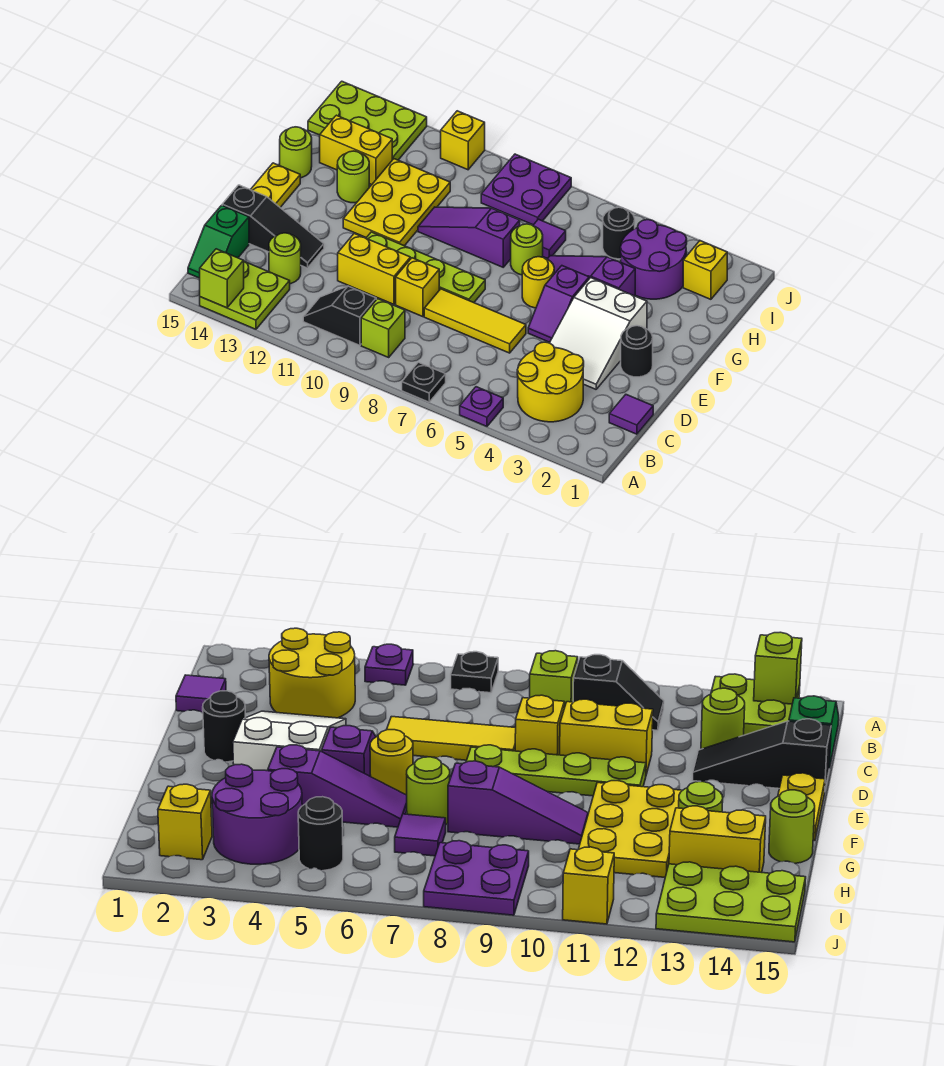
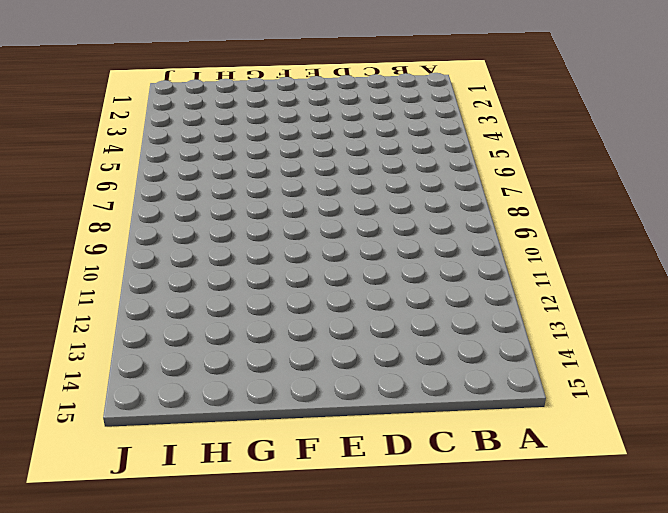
none -> purple 1x1 plate [460,387,503,426]
none -> black 1x1 plate [402,362,446,402]
none -> lime 2x2 plate [200,262,290,329]
none -> yellow 2x2 round brick [517,342,584,422]

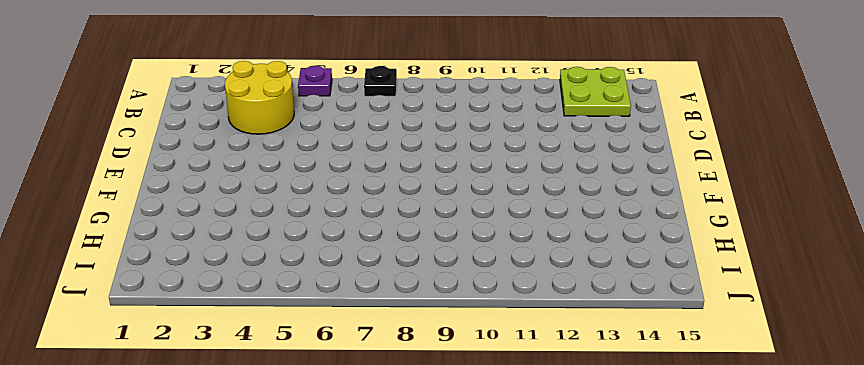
none -> lime 1x1 brick [361,299,405,357]
none -> black 1x2 slope [303,286,376,345]
none -> green 1x2 slope [188,205,249,278]
none -> purple 1x1 tile [609,395,653,434]

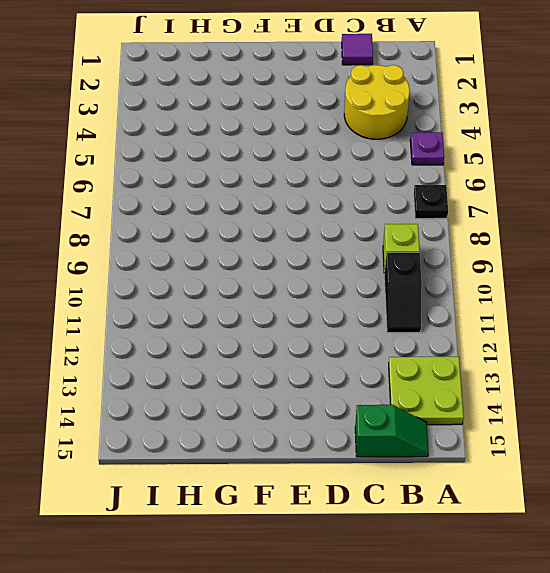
none -> lime 1x1 round brick [269,233,301,284]
none -> white 2x3 slope [550,278,647,389]
none -> yellow 1x3 tile [424,289,526,353]
none -> yellow 1x1 brick [396,258,439,317]

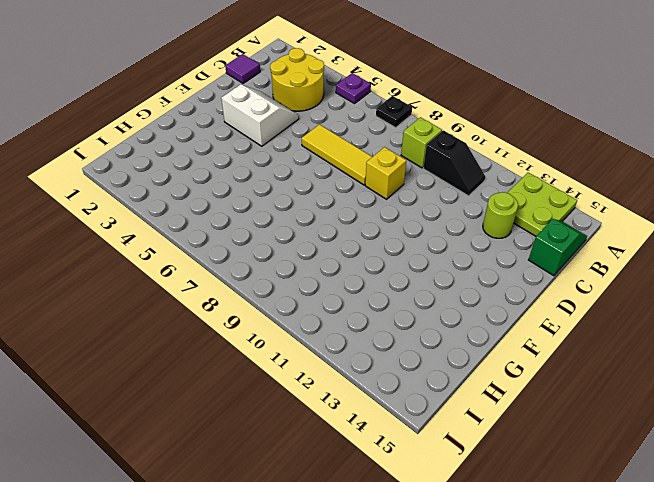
white 2x2 slope [221,84,299,146] -> white 2x3 slope [550,278,647,389]
none -> yellow 1x2 brick [338,234,410,304]
none -> black 1x3 slope [222,185,324,268]
none -> black 1x1 round brick [621,326,653,377]
none -> purple 1x2 slope [528,266,589,342]

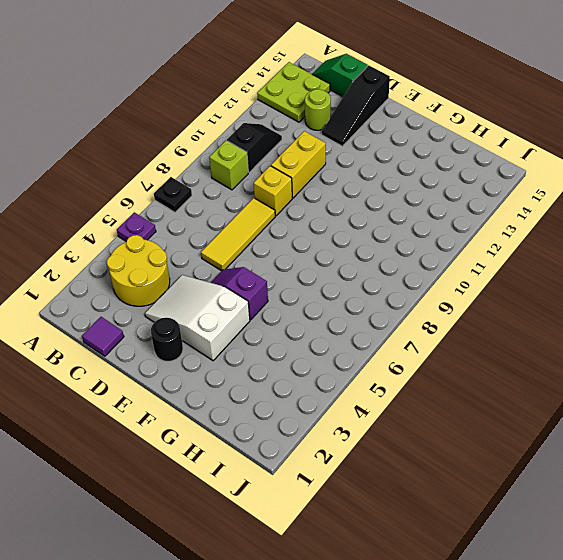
none -> lime 1x4 plate [366,232,485,303]
none -> yellow 1x2 plate [251,163,300,207]
none -> yellow 1x1 round brick [522,257,554,308]
none -> yellow 2x3 plate [343,159,450,246]

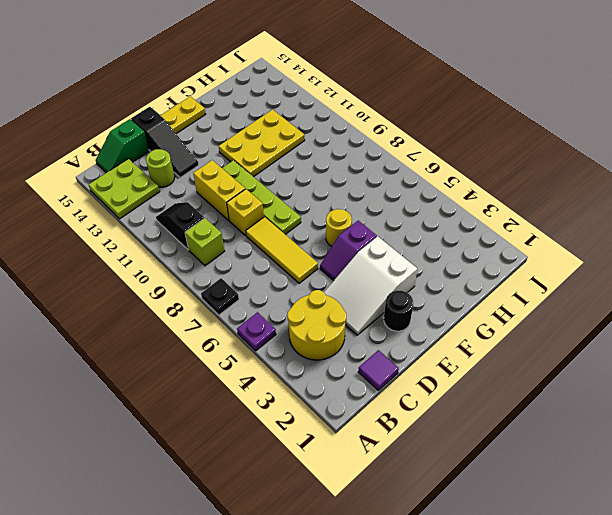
none -> purple 1x3 slope [547,256,635,296]
none -> lime 1x1 round brick [511,224,543,275]
none -> purple 1x3 slope [418,207,520,267]
none -> lime 1x1 round brick [337,151,369,203]

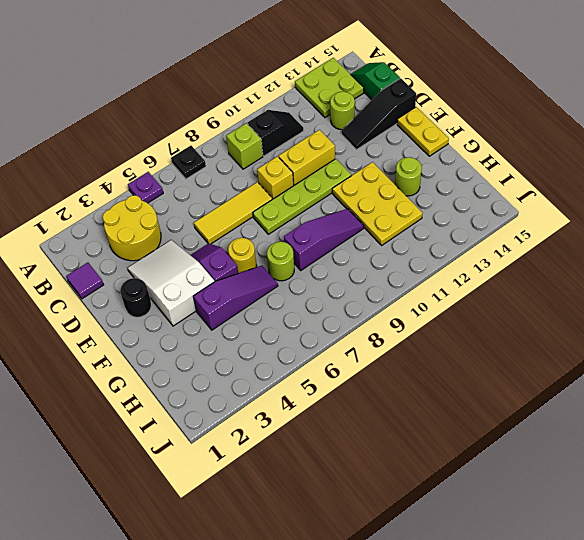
none -> lime 1x1 round brick [280,127,312,178]
none -> purple 2x2 round brick [620,220,687,299]
none -> purple 1x1 tile [533,219,566,259]
none -> yellow 1x2 brick [320,115,392,185]

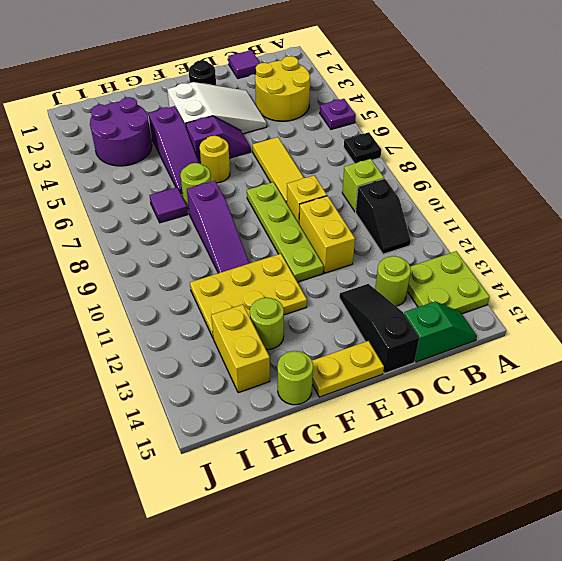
none -> yellow 1x1 brick [683,241,727,299]
none -> black 1x1 round brick [603,207,635,259]
none -> purple 2x2 plate [481,154,571,225]
none -> lime 2x3 plate [308,81,427,160]

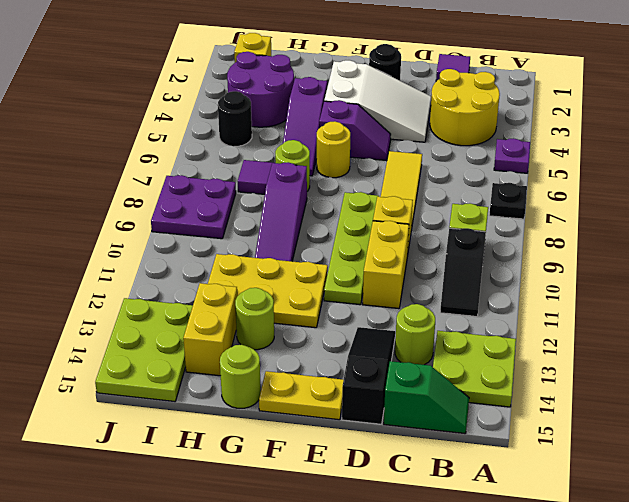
none -> yellow 1x1 brick [441,111,485,170]
none -> lime 1x1 brick [200,249,244,308]

